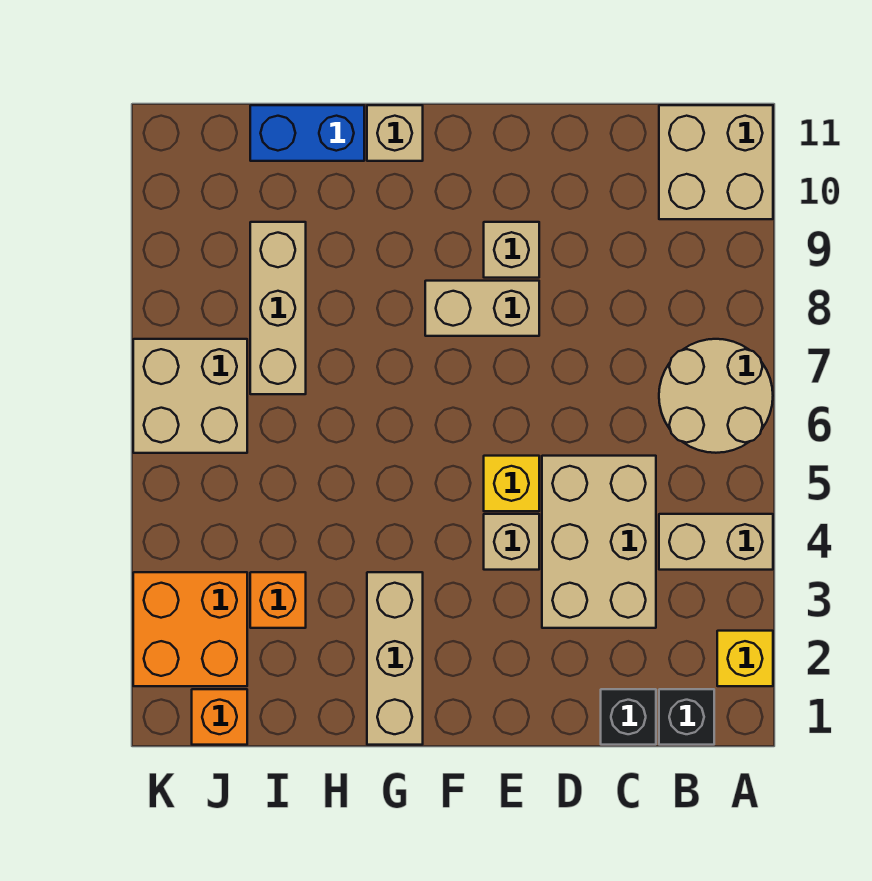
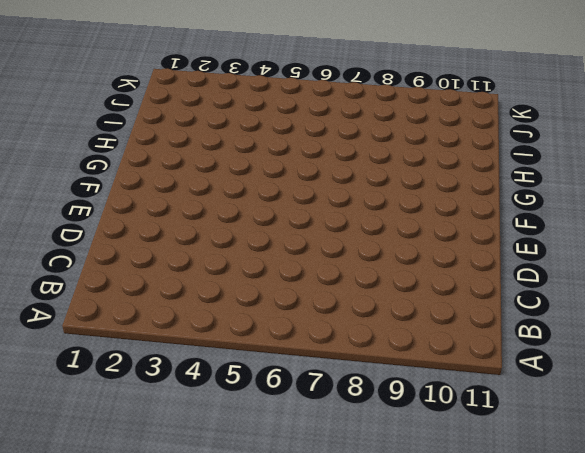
none -> yellow 1x1 brick [717,631,773,686]
none -> tan 1x2 brick [659,514,773,570]
none -> tan 2x2 round brick [659,339,773,453]

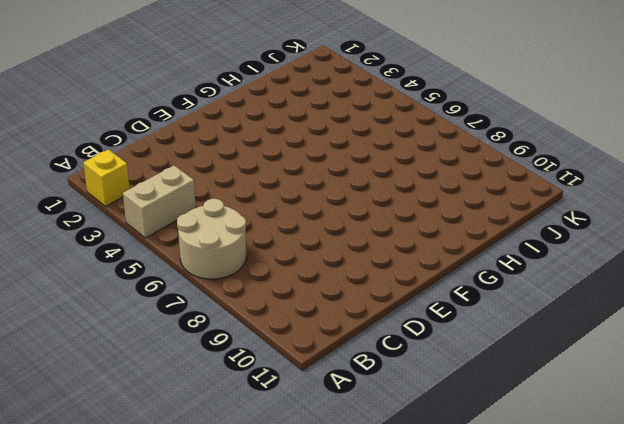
none -> tan 2x2 brick [659,105,773,219]
none -> black 1x1 brick [659,689,714,745]
none -> black 1x1 brick [601,689,656,745]

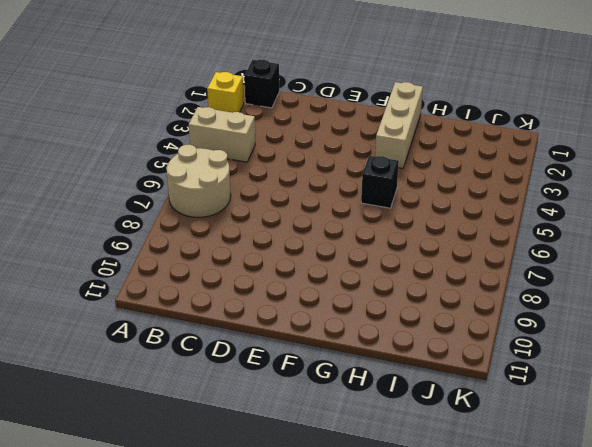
black 1x1 brick [361,156,399,208] -> black 1x1 brick moved to [601,689,656,745]
none -> tan 2x2 brick [659,105,773,219]
none -> tan 2x3 brick [542,456,656,628]
none -> tan 1x1 brick [484,514,539,570]

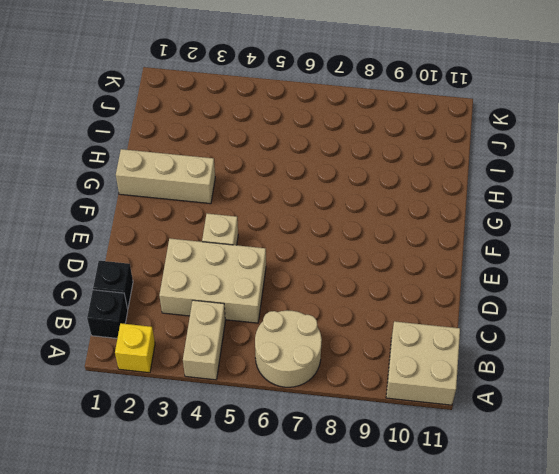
none -> yellow 1x1 brick [484,456,539,511]
none -> tan 1x2 brick [425,281,539,336]
none -> tan 1x1 brick [484,222,539,278]

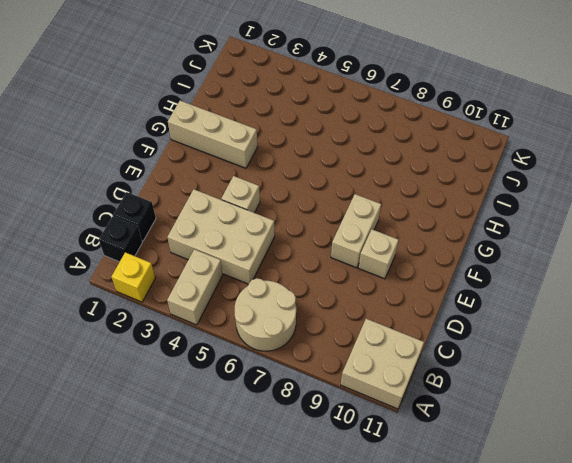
none -> yellow 1x1 brick [484,456,539,511]
none -> tan 1x1 brick [367,105,423,161]
none -> blue 1x2 brick [250,105,364,161]

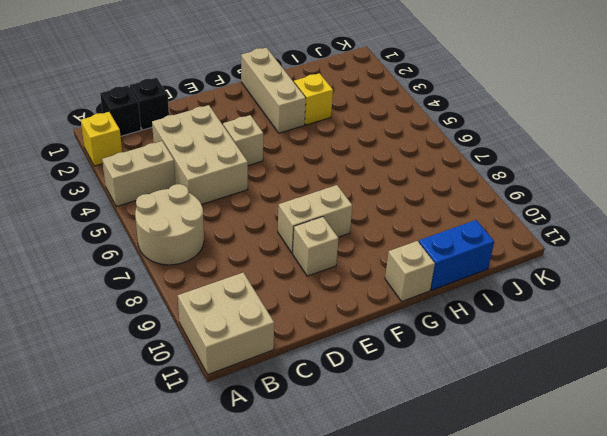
yellow 1x1 brick [294,73,333,125] -> yellow 1x1 brick moved to [484,456,539,511]
none -> orange 1x1 brick [250,572,306,628]
none -> tan 1x3 brick [250,222,306,394]
none -> orange 1x1 brick [192,689,247,745]

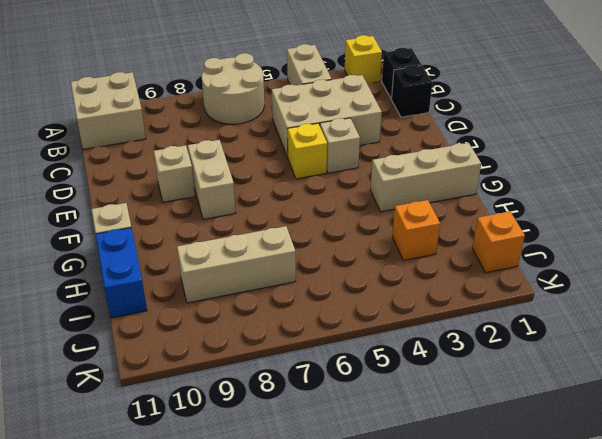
none -> orange 2x2 brick [133,572,247,686]
none -> tan 2x2 brick [133,339,247,453]

